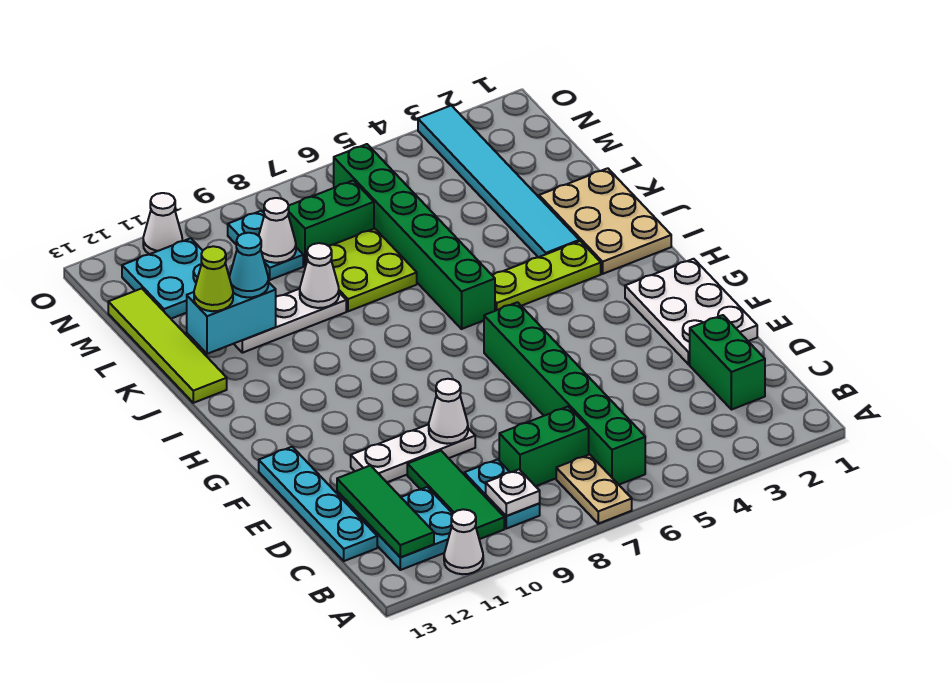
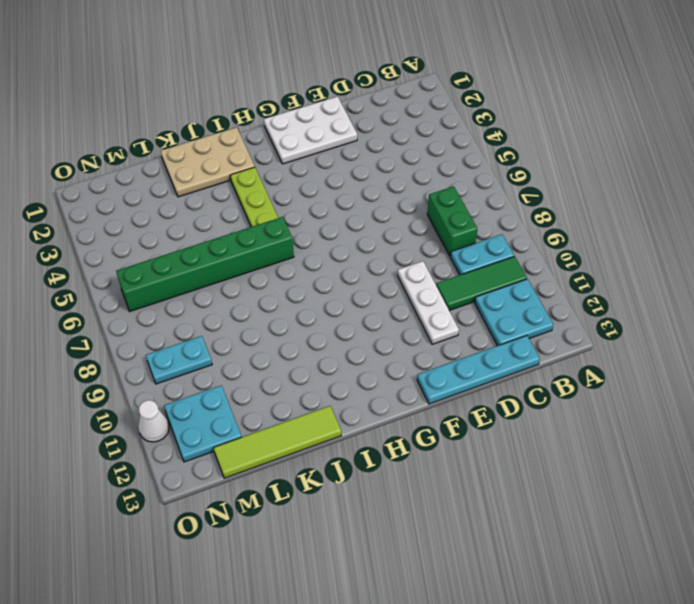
none -> tan 1x2 plate [556,454,632,524]
none -> white 1x1 cone [444,509,483,574]
none -> green 1x6 brick [484,302,645,485]
none -> green 1x2 brick [690,315,765,410]

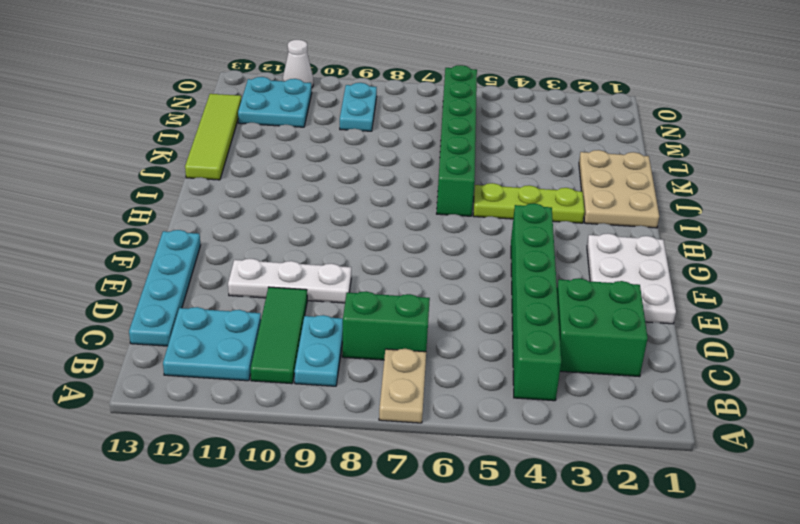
green 1x6 brick [511,203,561,401] -> green 1x6 brick moved to [484,302,645,485]
green 2x2 brick [557,278,648,377] -> green 1x2 brick [690,315,765,410]
none -> white 1x1 cone [444,509,483,574]
none -> cyan 1x6 tile [418,105,579,257]
none -> lime 2x2 plate [306,228,417,311]
none -> white 1x3 plate [234,289,346,353]

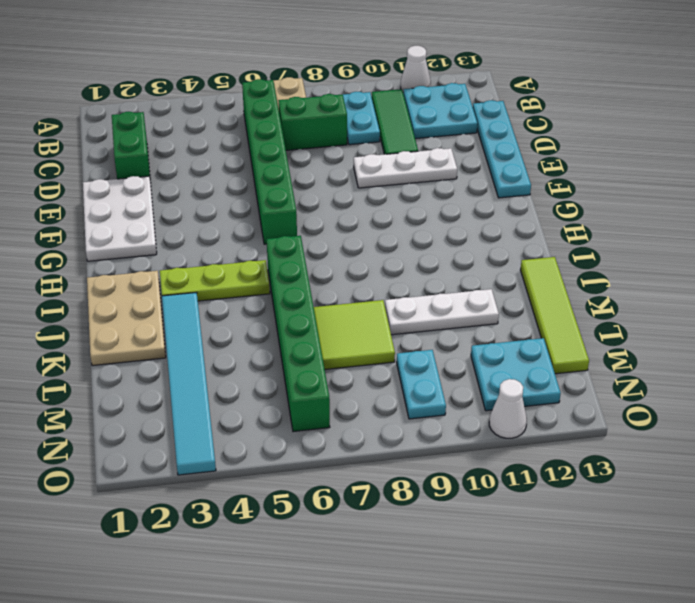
lime 2x2 tile [314,300,395,369] -> lime 2x2 plate [306,228,417,311]
none -> green 1x2 brick [288,180,374,266]
none -> white 1x1 plate [486,469,540,516]
none -> green 1x3 tile [337,465,434,557]
none -> white 1x1 cone [429,379,468,444]

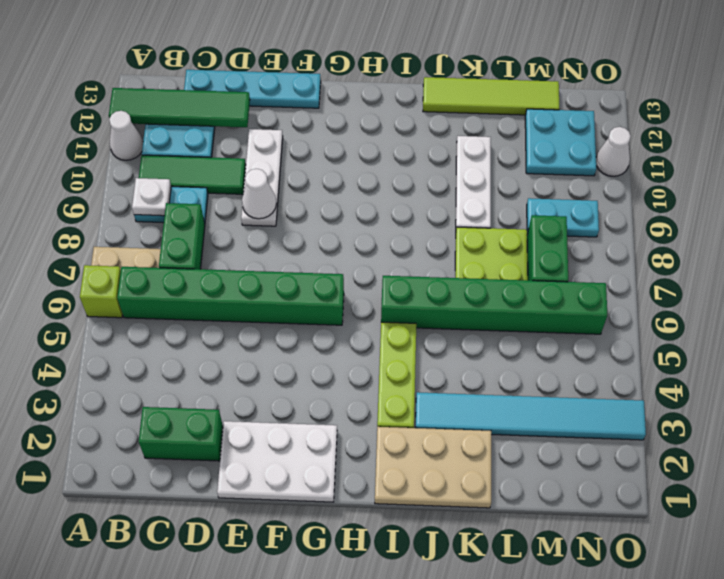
lime 1x1 brick [80,265,123,318] -> none
green 1x4 tile [109,88,250,127] -> green 1x3 tile [337,465,434,557]
none -> white 1x1 cone [300,243,339,308]
none -> cyan 1x2 brick [187,282,276,354]
none -> white 1x1 cone [259,198,296,263]
none -> cyan 1x1 cone [229,233,268,297]

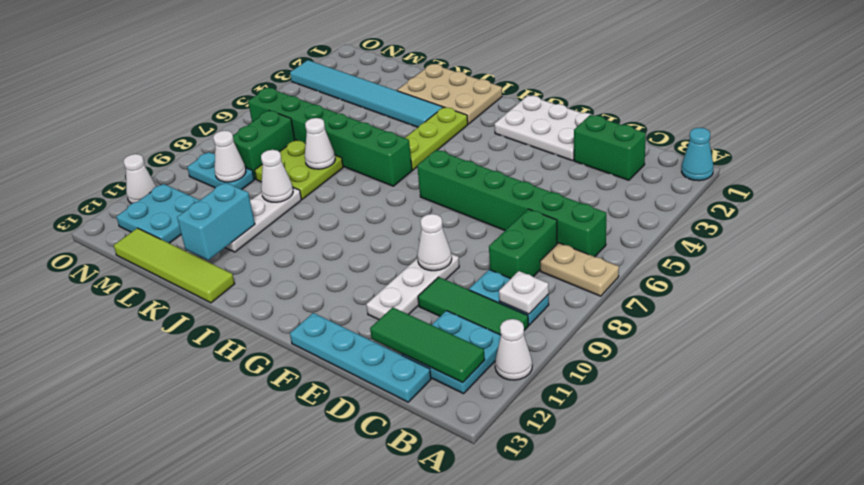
cyan 1x1 cone [681,128,713,181] -> cyan 1x1 cone moved to [229,233,268,297]
white 1x1 cone [305,118,335,169] -> none
none -> lime 1x1 cone [194,246,233,311]

